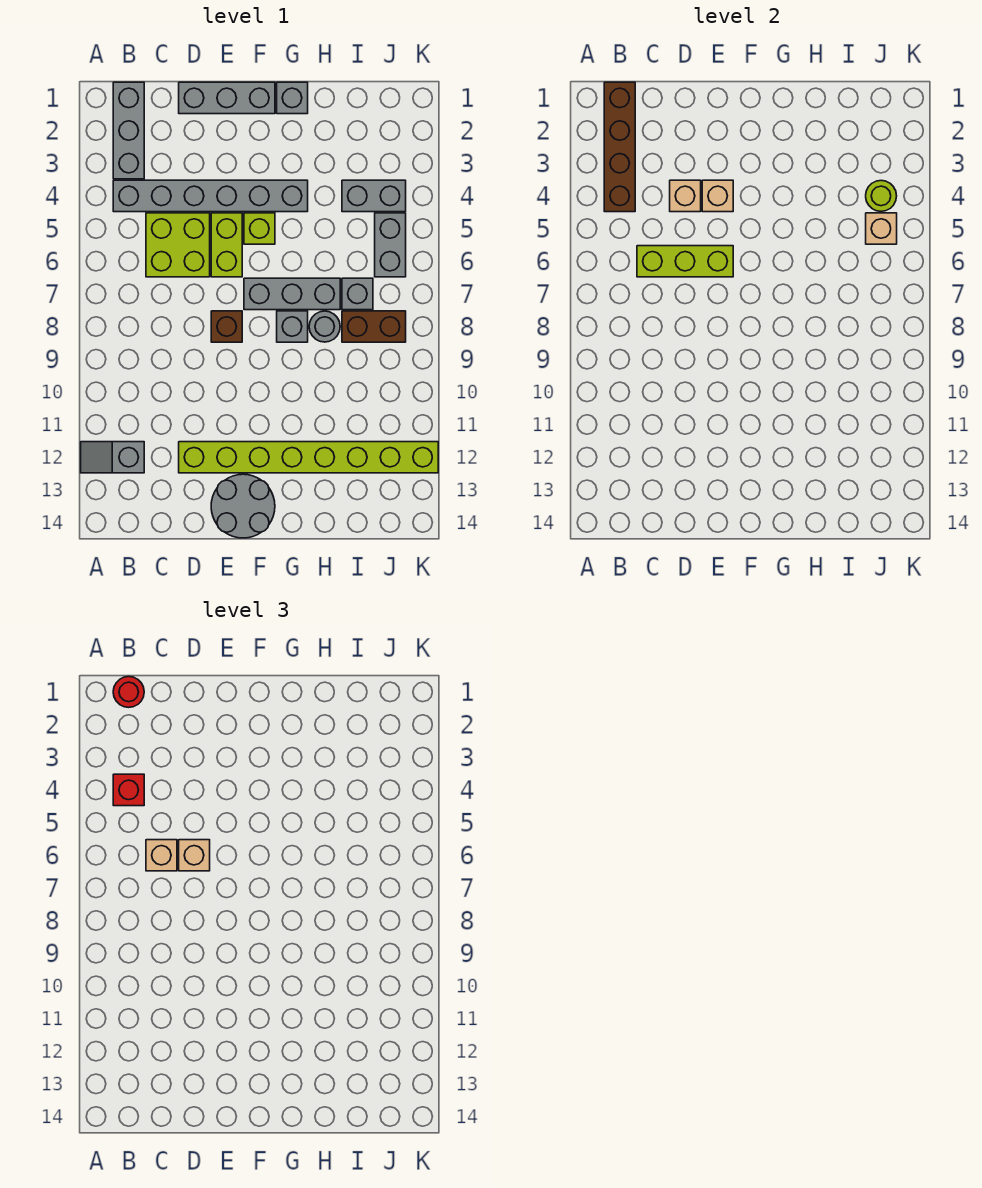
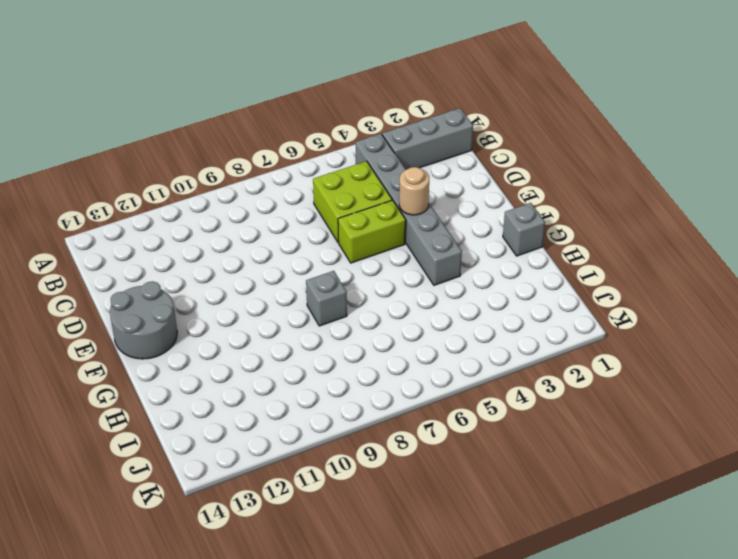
tan 1x1 round brick [399,167,429,215] -> tan 1x1 brick [702,180,733,212]
none -> grey 1x2 slope [81,442,144,473]
none -> grey 1x3 brick [179,82,275,114]
none -> lime 1x8 brick [179,442,438,473]

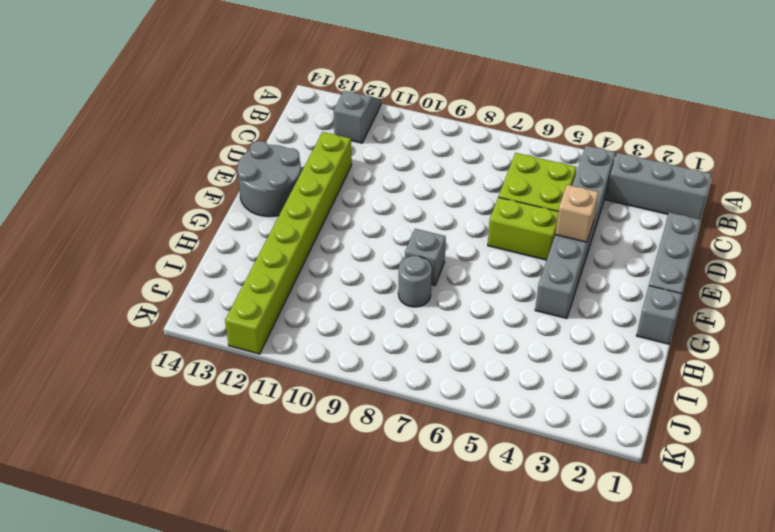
none -> brown 1x1 brick [211,311,242,342]
none -> lime 1x1 brick [244,213,275,244]
none -> grey 1x3 brick [244,278,340,310]

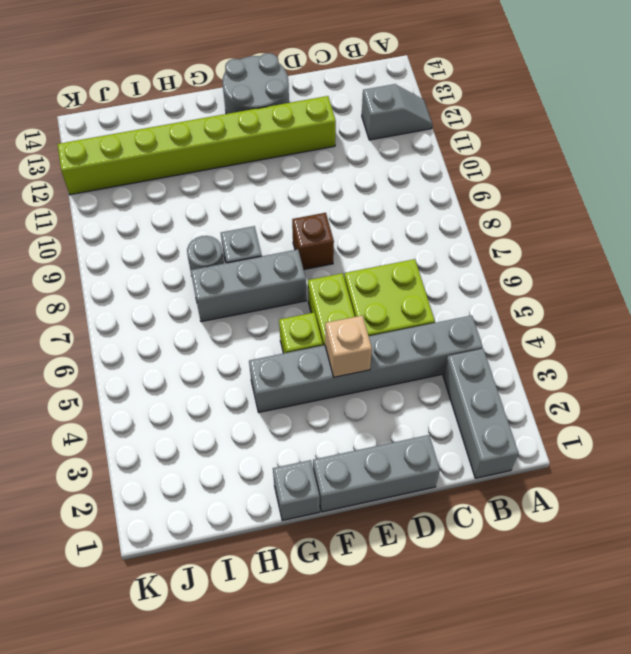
none -> grey 1x2 brick [342,180,406,212]
none -> grey 1x1 brick [342,278,373,310]
none -> brown 1x2 brick [342,311,406,342]

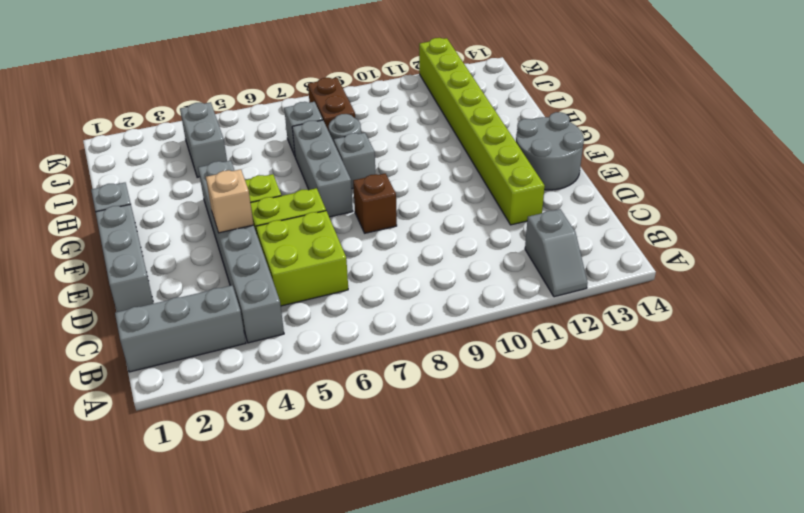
none -> grey 1x2 brick [375,213,406,277]
none -> brown 1x4 brick [604,82,635,212]
none -> lime 1x3 brick [637,246,733,277]

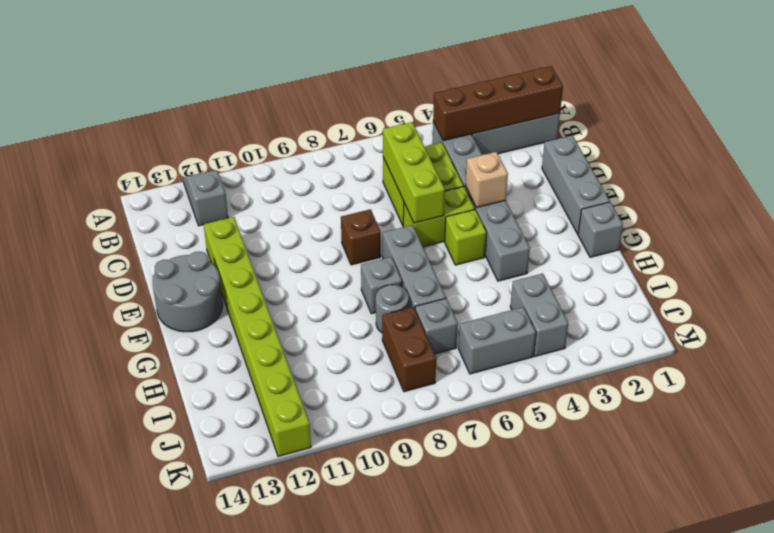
none -> tan 1x1 brick [670,180,701,212]
none -> lime 1x1 round brick [866,181,897,211]
none -> tan 1x1 brick [866,213,897,244]

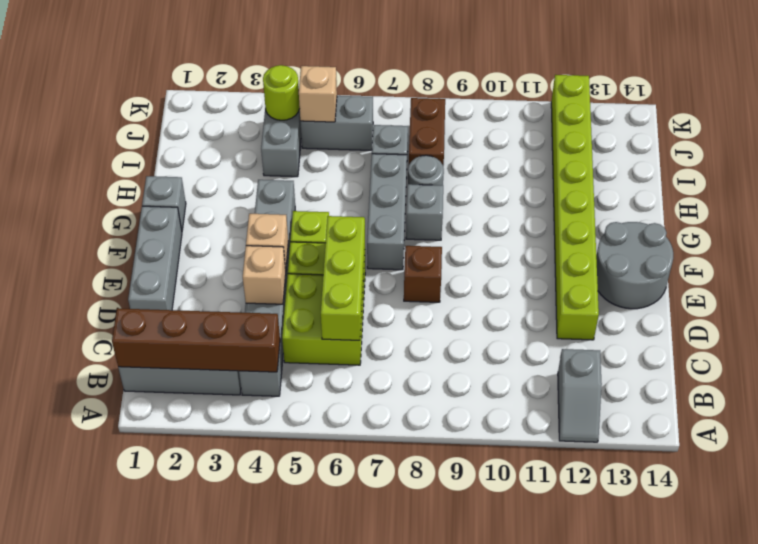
none -> red 1x1 round brick [113,676,144,707]
none -> red 1x1 brick [113,774,144,806]
none -> tan 1x1 brick [146,840,177,871]

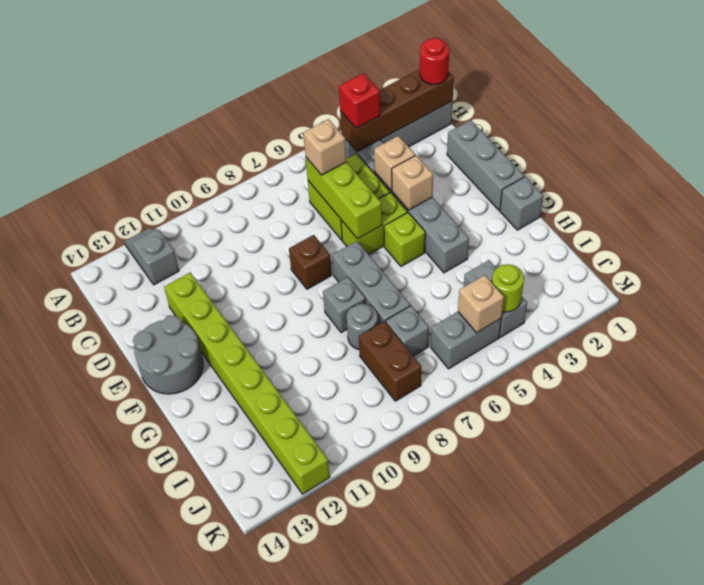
none -> tan 1x1 brick [179,840,210,871]

